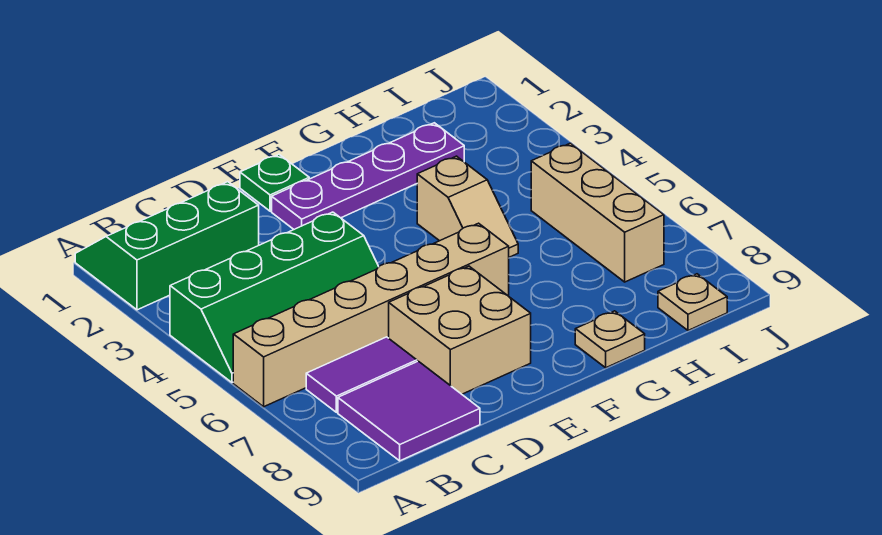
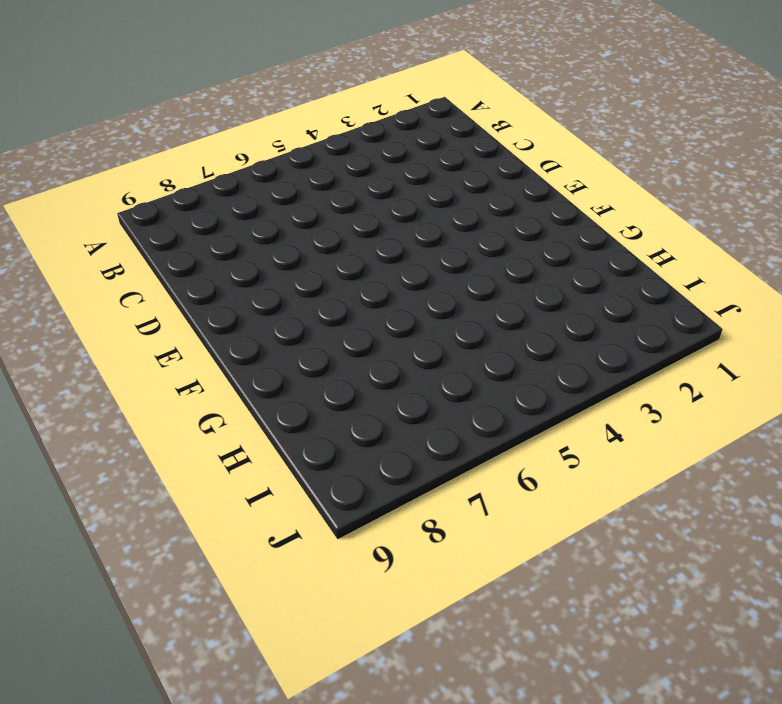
none -> green 2x3 slope [75,182,259,310]
none -> green 2x4 slope [170,212,379,382]
none -> tan 1x6 brick [233,223,509,407]

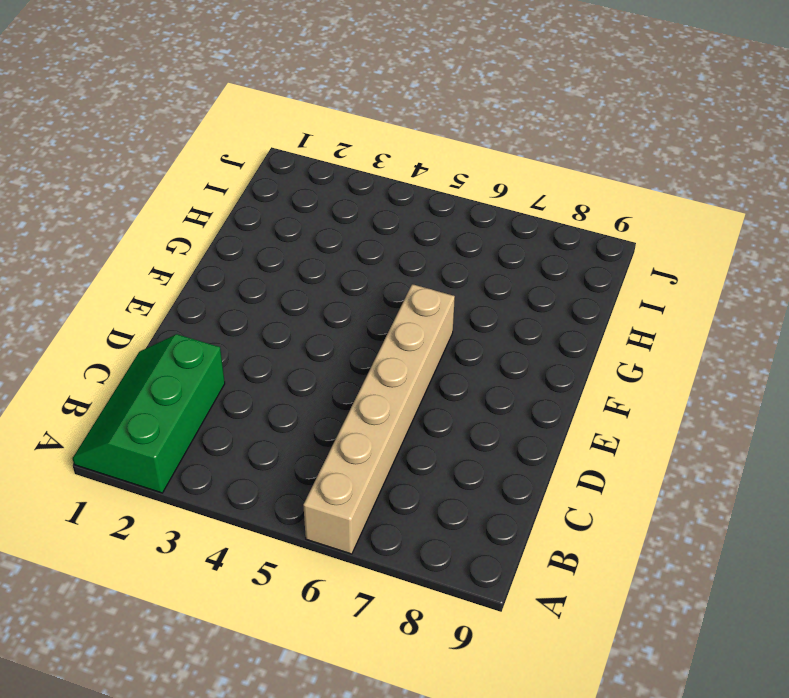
none -> green 2x4 slope [170,212,379,382]
none -> purple 1x2 tile [306,337,417,412]
none -> purple 2x2 tile [338,361,480,461]

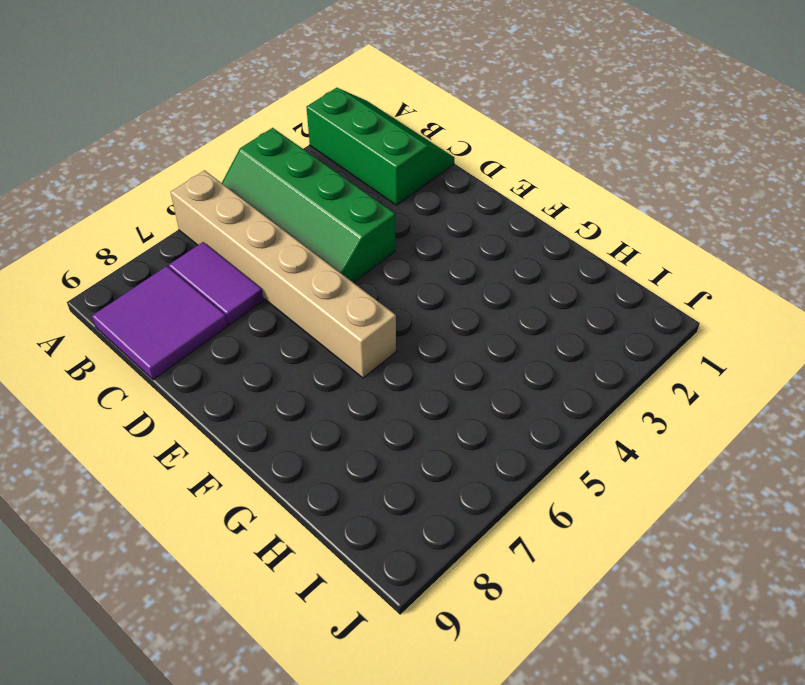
none -> tan 2x2 brick [389,266,531,394]
none -> green 1x1 plate [240,155,309,211]
none -> purple 1x4 plate [272,123,464,229]

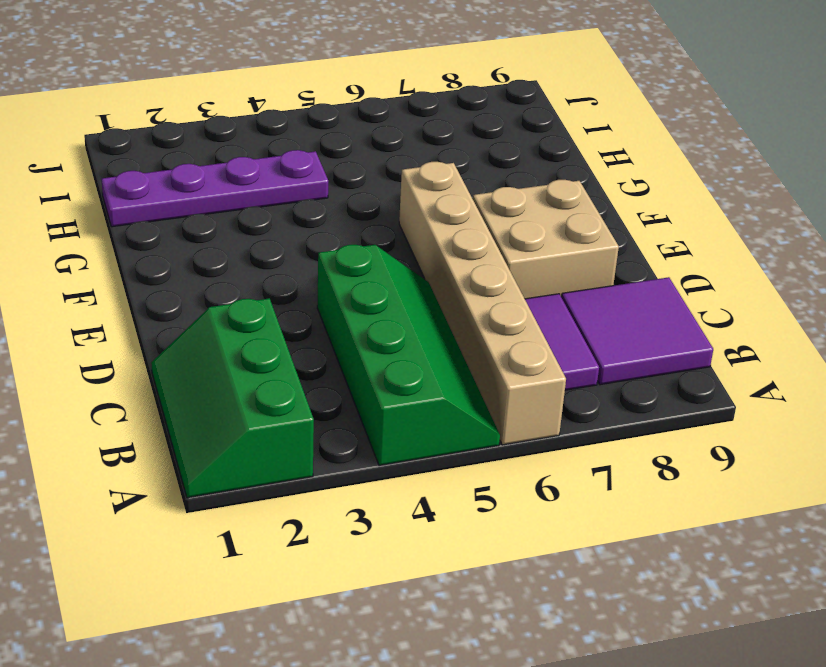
purple 1x4 plate [102,150,328,227] -> purple 1x4 plate turned to [272,123,464,229]
none -> green 1x1 plate [240,155,309,211]
none -> tan 1x2 slope [417,156,518,257]
none -> tan 1x1 plate [575,311,645,368]

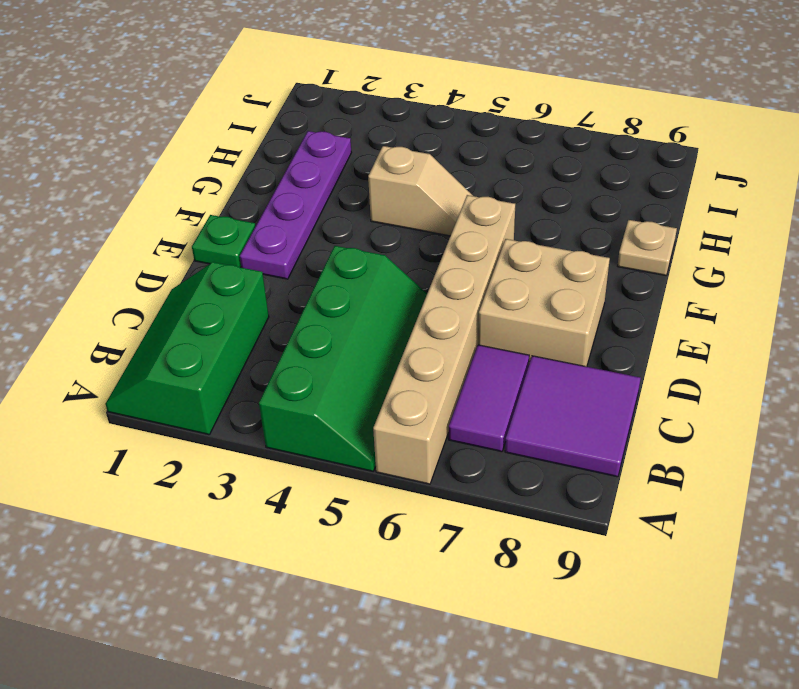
none -> tan 1x3 brick [531,143,664,282]
none -> tan 1x1 plate [658,274,727,330]

